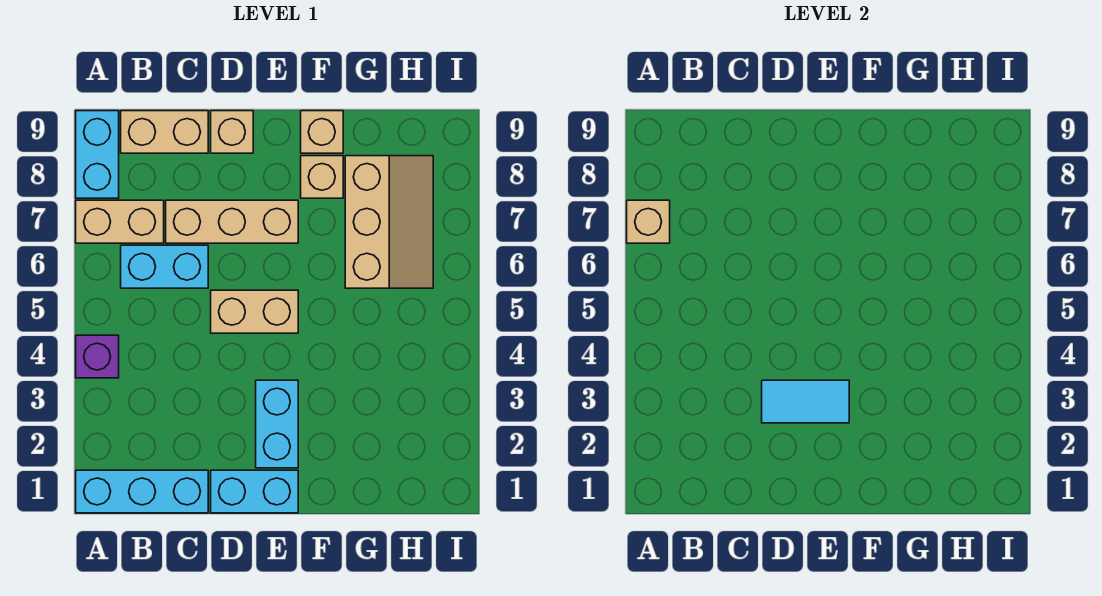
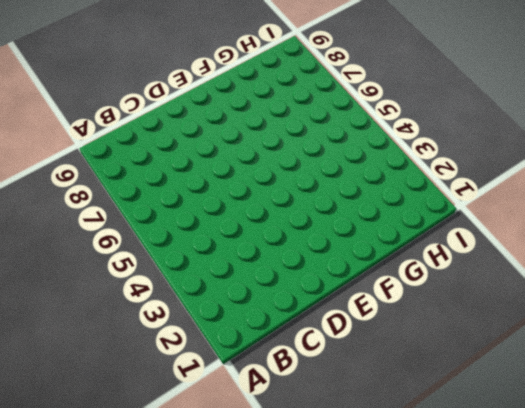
none -> cyan 1x3 brick [76,470,208,513]
none -> purple 1x1 brick [76,335,119,378]
none -> tan 1x2 brick [76,200,164,243]

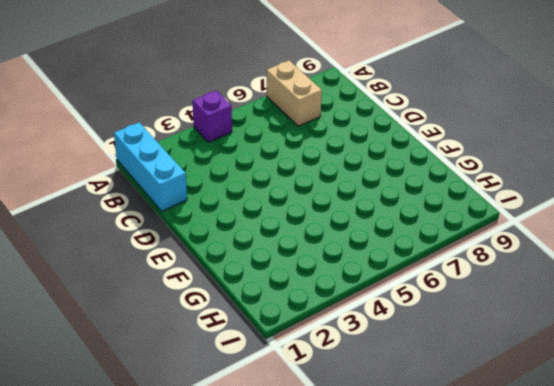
none -> cyan 1x2 brick [76,111,119,198]
none -> cyan 1x2 brick [121,245,208,288]
none -> tan 1x2 brick [121,111,208,153]

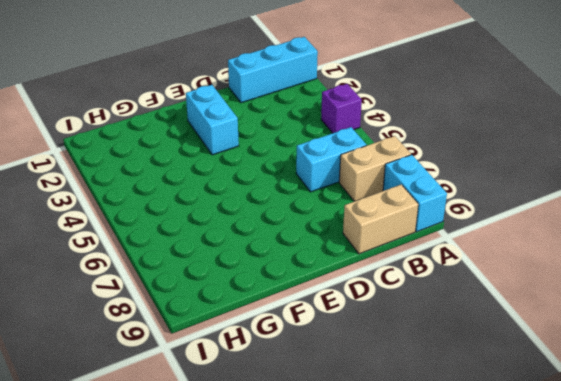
none -> tan 1x3 brick [166,200,298,243]
none -> cyan 1x2 brick [211,470,298,513]
none -> tan 1x2 brick [211,290,298,333]

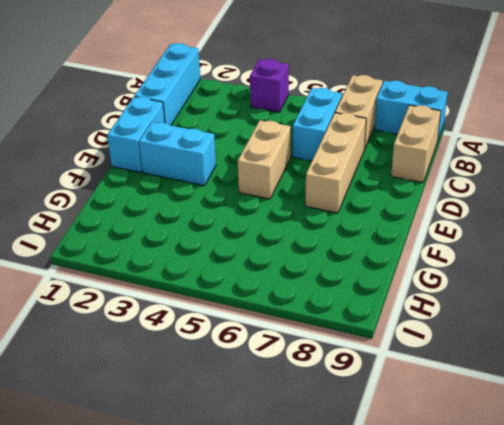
none -> tan 1x1 brick [211,111,253,153]
none -> tan 1x1 brick [301,156,343,198]
none -> tan 1x1 brick [301,111,343,153]

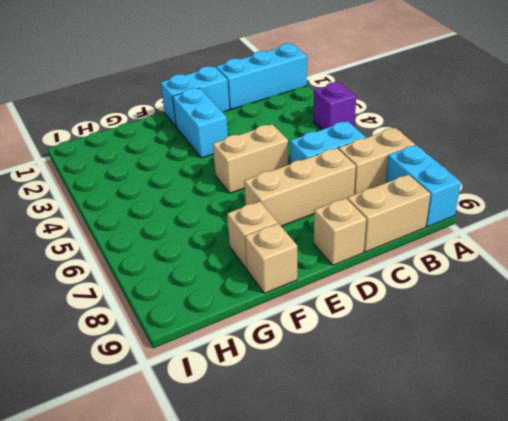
none -> tan 2x3 slope [345,156,433,288]
none -> tan 1x1 brick [627,200,670,243]
none -> cyan 1x2 tile [762,380,849,423]

